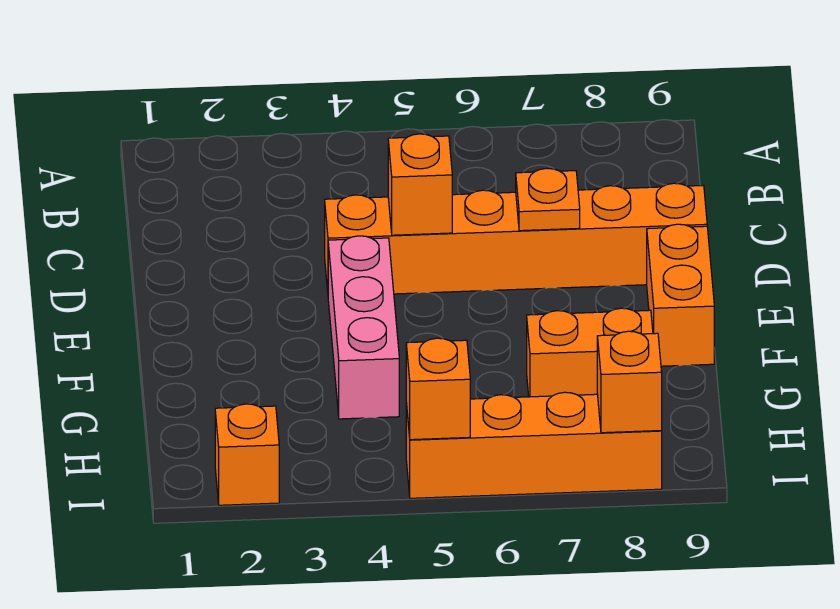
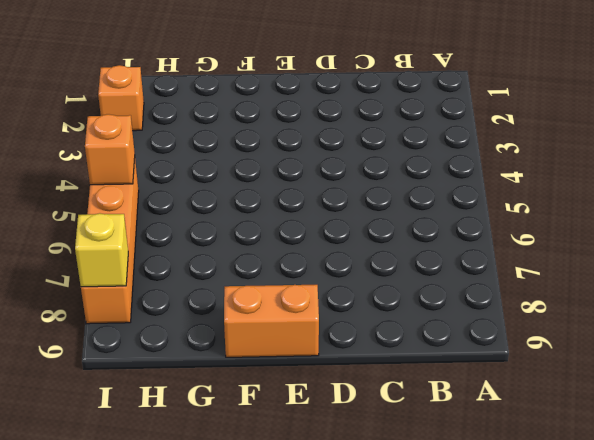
yellow 1x1 brick [75,213,128,287] -> orange 1x1 brick [597,331,662,433]
none -> orange 1x6 brick [325,183,707,294]
none -> pink 1x3 brick [328,236,399,419]

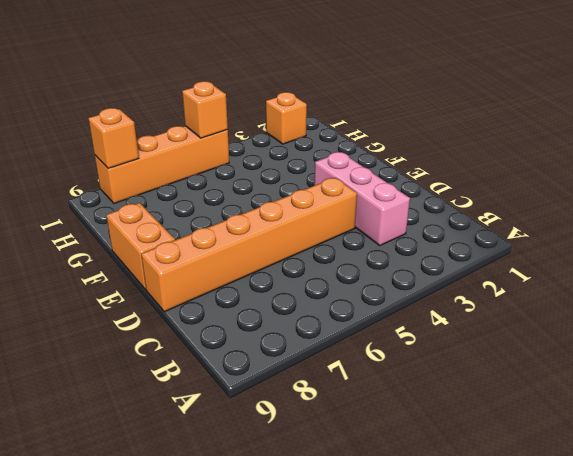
pink 1x3 brick [314,152,410,245] -> pink 1x3 brick moved to [328,236,399,419]
none -> orange 1x2 brick [527,308,653,397]
none -> orange 1x1 brick [388,134,452,235]

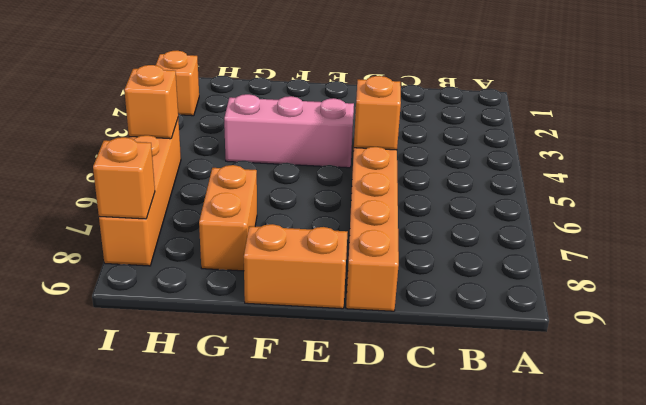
none -> orange 1x1 plate [516,168,580,231]

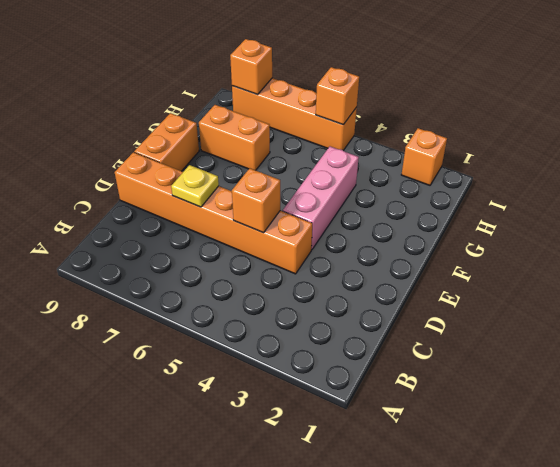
yellow 1x1 plate [171,165,219,207] -> orange 1x1 plate [516,168,580,231]

